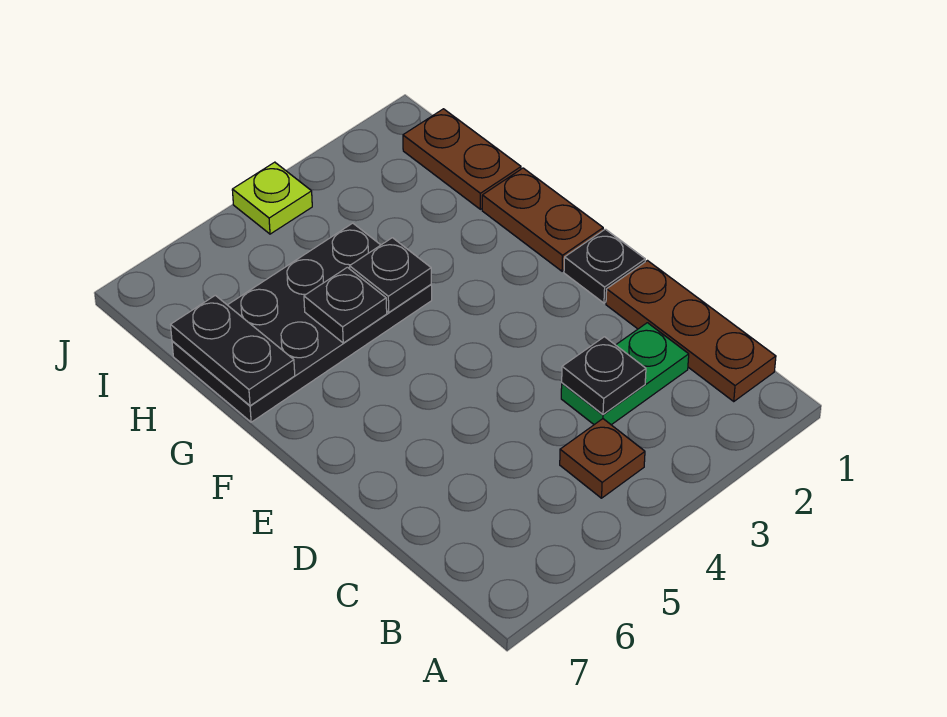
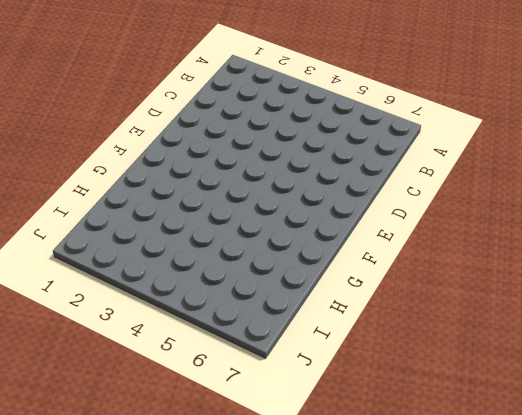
none -> brown 1x3 plate [606,261,776,401]
none -> brown 1x1 plate [560,419,645,498]
none -> green 1x2 plate [561,323,689,425]

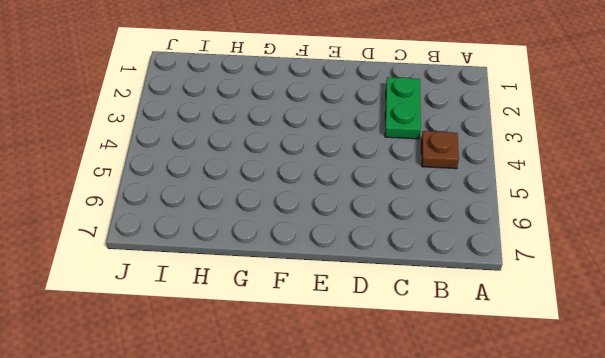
none -> brown 1x3 plate [606,261,776,401]
none -> black 1x1 plate [564,229,645,303]
none -> brown 1x2 plate [482,168,603,271]

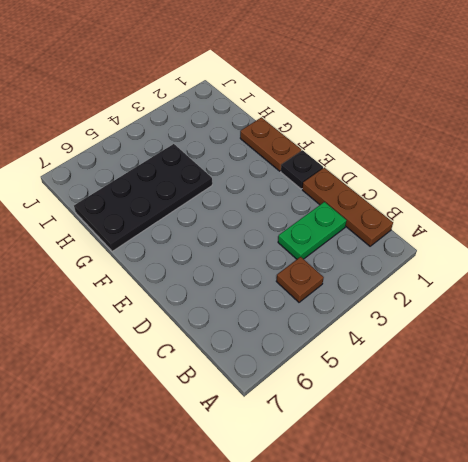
none -> brown 1x2 plate [403,109,521,209]
none -> lime 1x1 plate [232,162,312,234]
none -> black 1x1 plate [562,337,646,414]

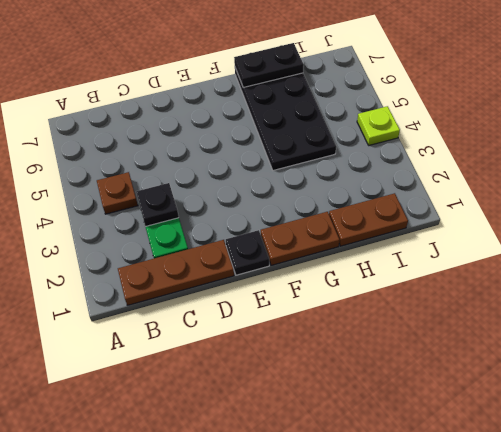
none -> black 1x1 plate [350,238,431,312]
none -> black 1x1 plate [304,267,387,343]

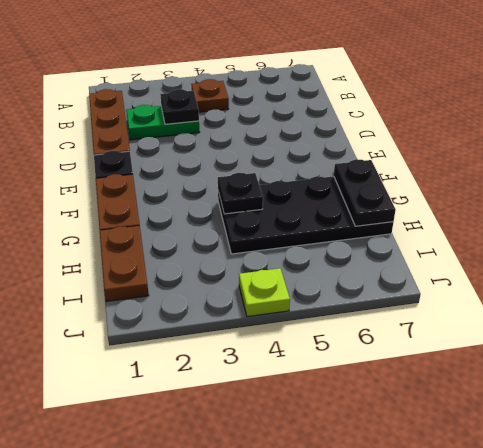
none -> black 1x1 plate [304,267,387,343]

